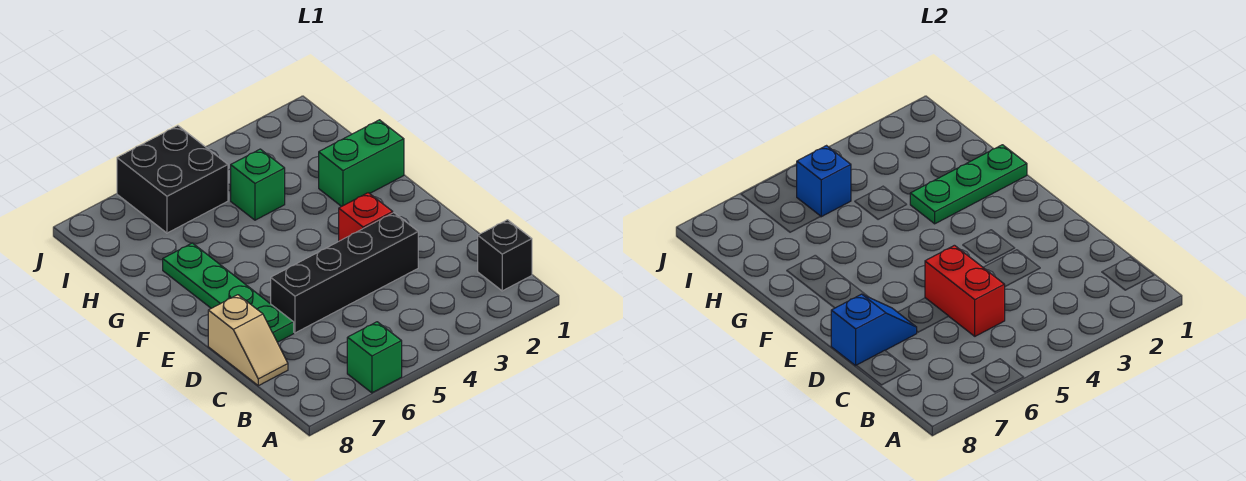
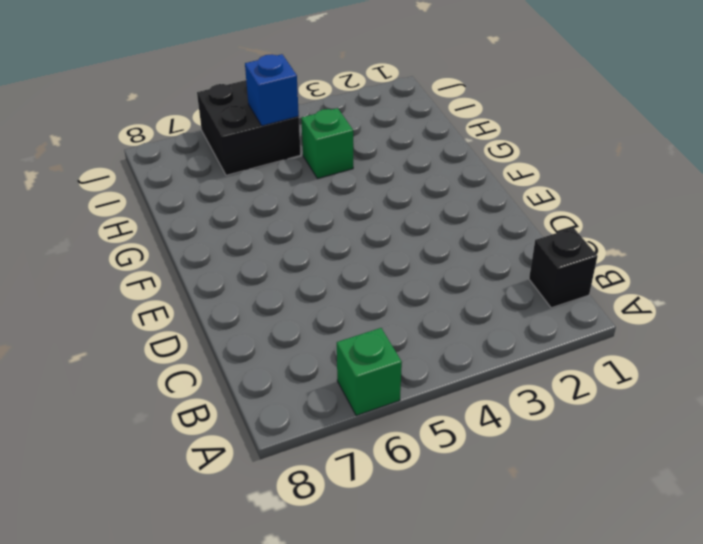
none -> tan 1x2 slope [208,295,288,386]
none -> black 1x4 brick [271,213,418,333]
none -> green 1x4 plate [163,243,294,342]

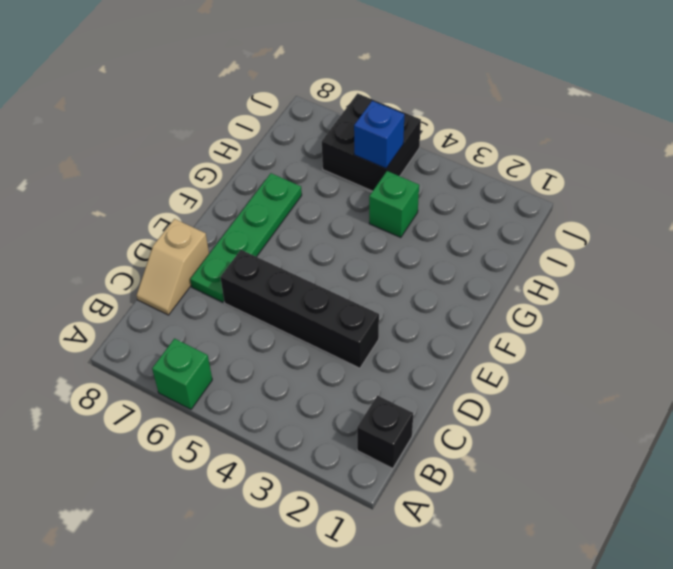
none -> red 1x1 brick [339,193,393,241]
none -> green 1x2 brick [319,120,404,206]
none -> red 1x2 brick [925,245,1005,336]

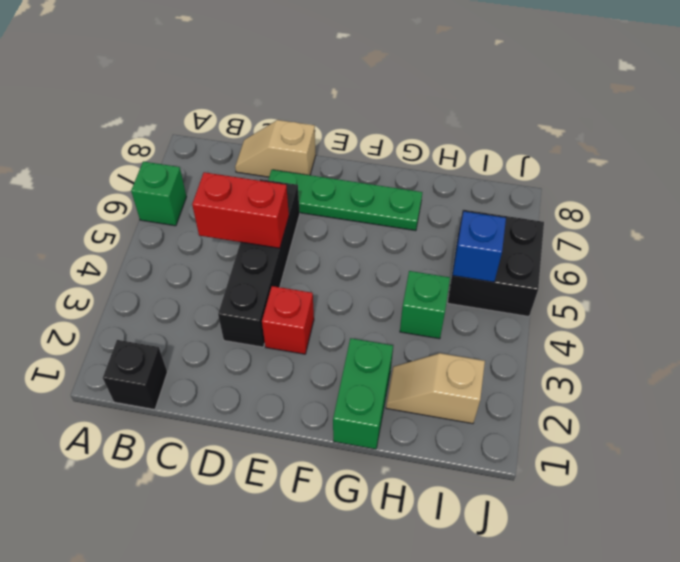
tan 1x2 slope [386,353,485,424] -> none
none -> blue 1x2 slope [831,294,917,366]
none -> green 1x3 plate [910,145,1027,224]

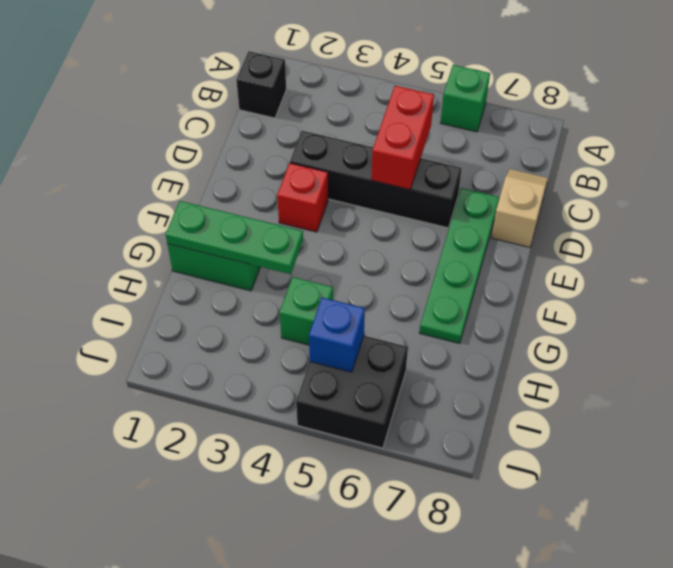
none -> blue 1x2 slope [831,294,917,366]

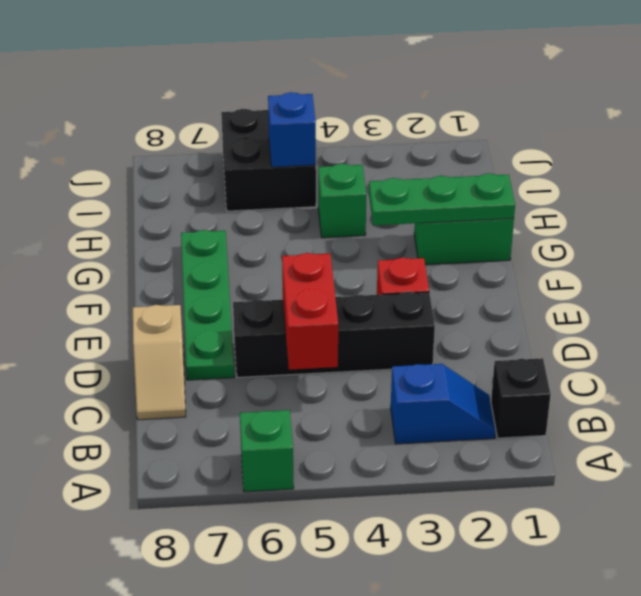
blue 1x2 slope [391,364,496,444] -> blue 1x2 slope moved to [831,294,917,366]

